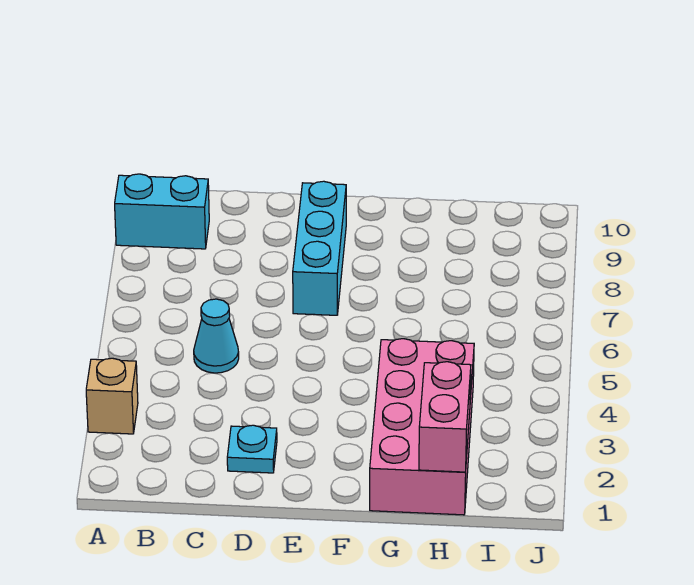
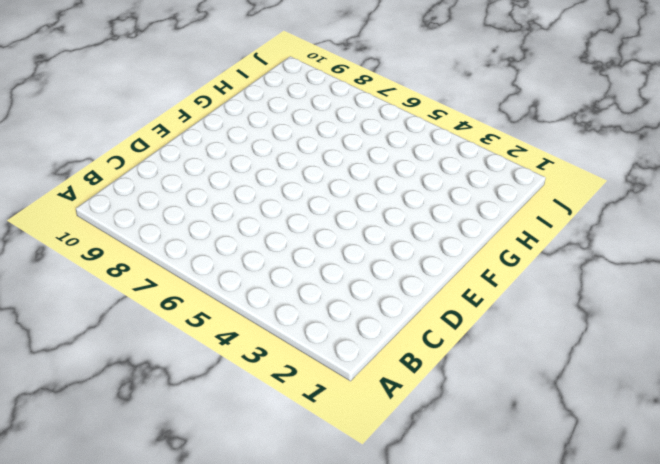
none -> tan 1x1 brick [86,358,138,434]
none -> cyan 1x2 brick [115,174,209,249]

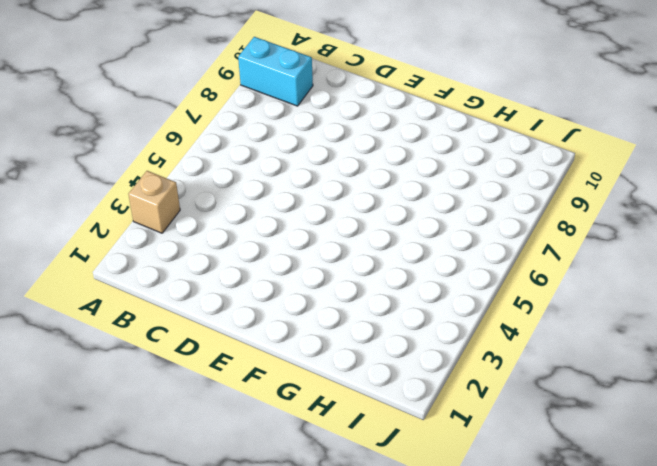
none -> cyan 1x1 cone [194,299,239,373]
none -> cyan 1x1 plate [227,425,277,473]

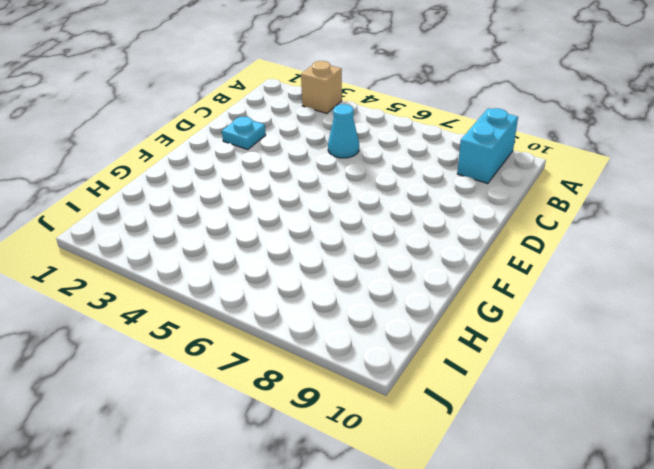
none -> cyan 1x3 brick [293,181,346,315]
none -> pink 2x4 brick [370,339,474,515]

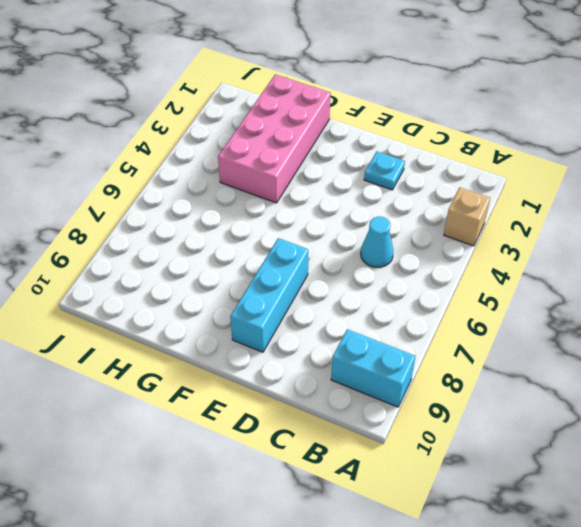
none -> pink 1x2 brick [419,362,471,472]

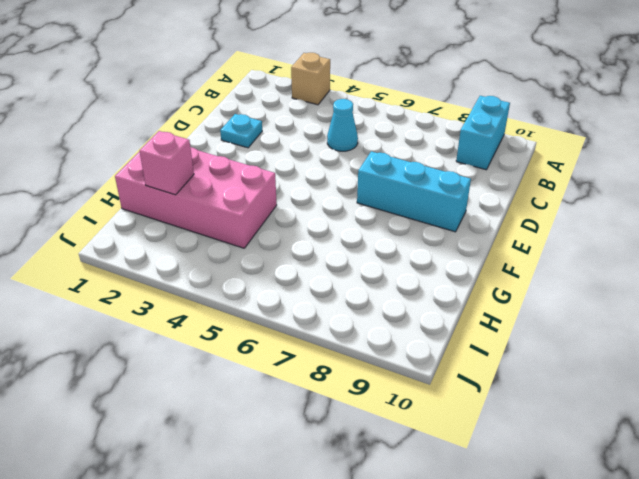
pink 1x1 brick [139,131,194,195] -> pink 1x2 brick [419,362,471,472]

